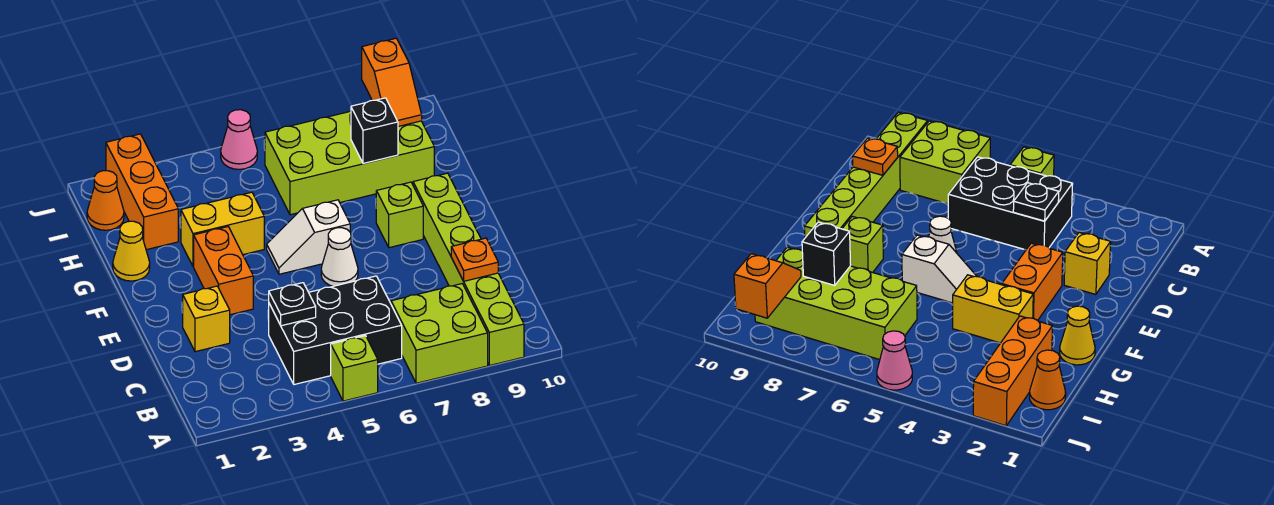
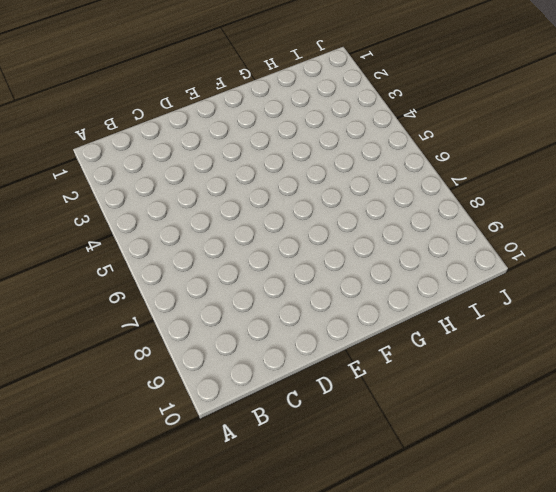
none -> lime 1x1 brick [331,336,378,401]
none -> lime 2x2 brick [391,284,488,383]
none -> lime 1x6 brick [413,173,524,366]

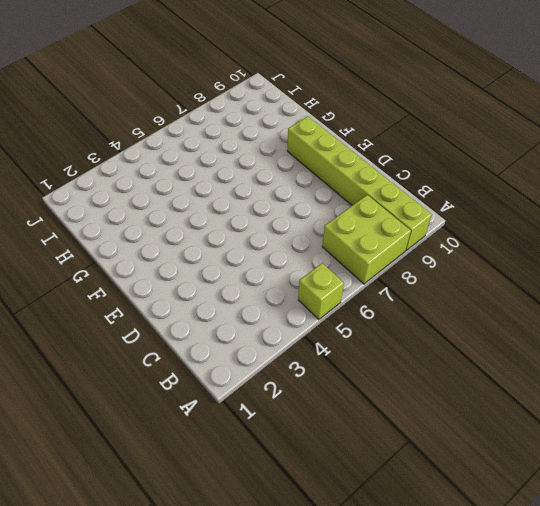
none -> black 2x3 brick [269,276,402,385]
none -> yellow 1x1 brick [183,286,230,352]
none -> orange 1x2 brick [194,227,253,315]

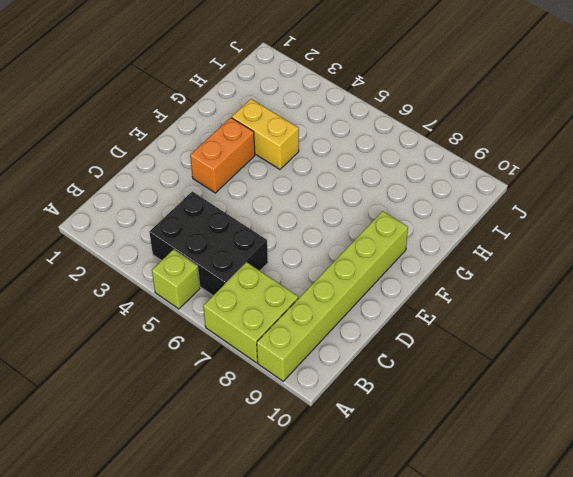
none -> yellow 1x1 brick [183,286,230,352]
none -> white 1x1 cone [321,228,358,286]
none -> white 1x2 slope [267,200,350,274]

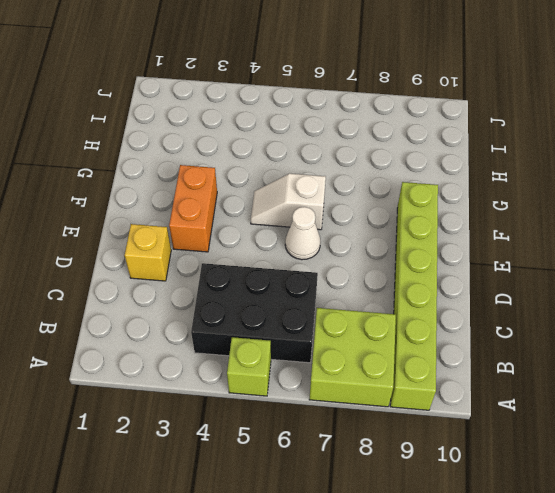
none -> lime 1x1 brick [376,182,423,248]
none -> yellow 1x1 cone [113,221,150,281]
none -> yellow 1x2 brick [181,192,264,267]

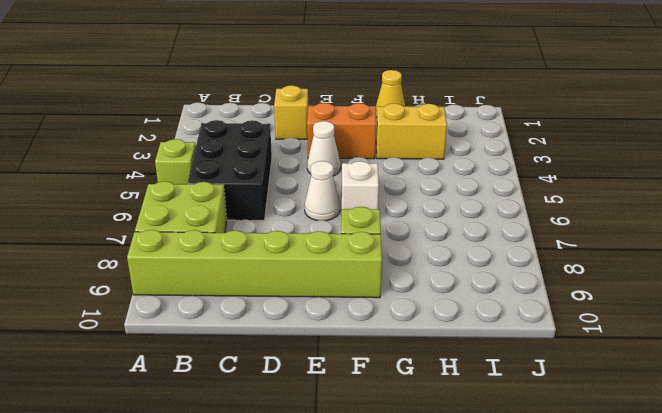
white 1x1 cone [307,121,341,176] -> none
yellow 1x2 brick [376,103,447,159] -> yellow 1x2 brick turned to [181,192,264,267]
none -> orange 1x3 brick [106,134,178,250]
none -> lime 2x4 brick [265,111,434,215]
none -> orange 1x1 cone [87,171,124,230]

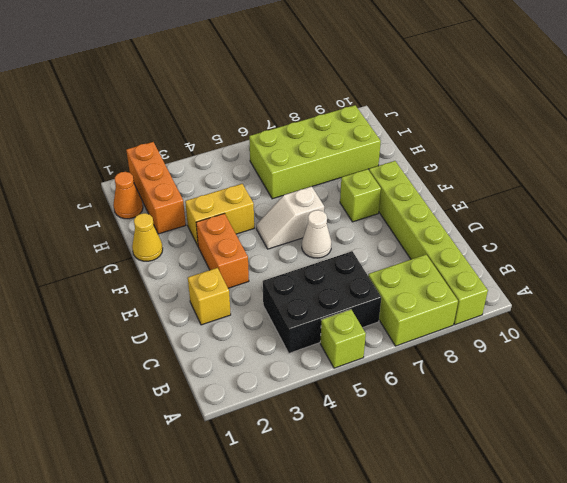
none -> pink 1x1 cone [221,110,257,169]
none -> black 1x1 plate [269,283,316,326]
none -> orange 1x1 plate [451,238,498,281]

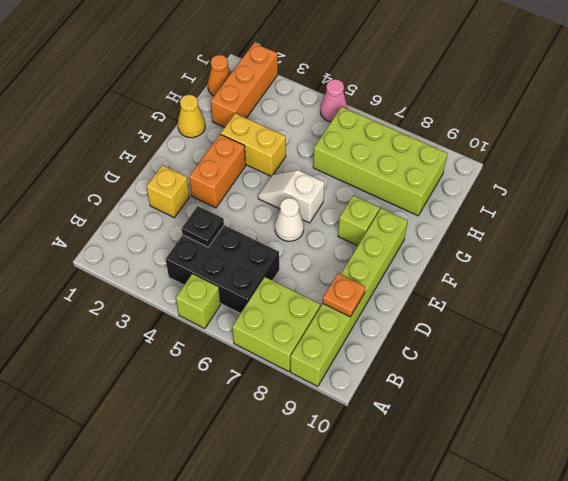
none -> black 1x1 brick [351,98,398,164]
none -> orange 1x2 slope [362,38,422,126]

